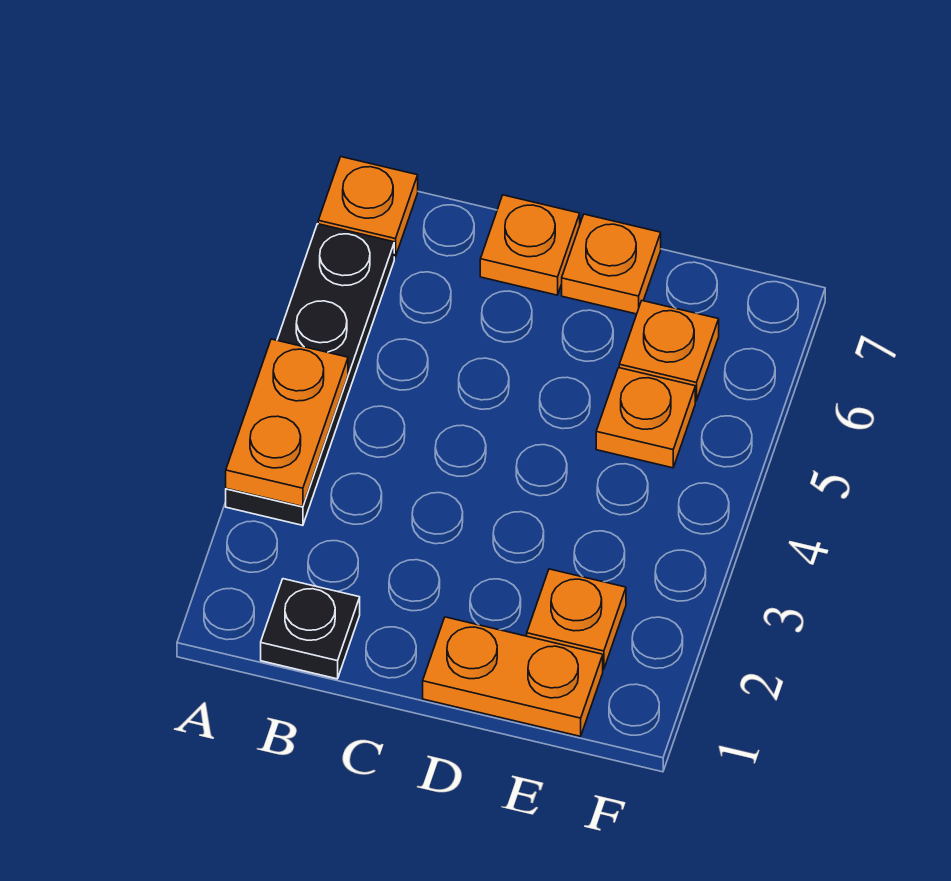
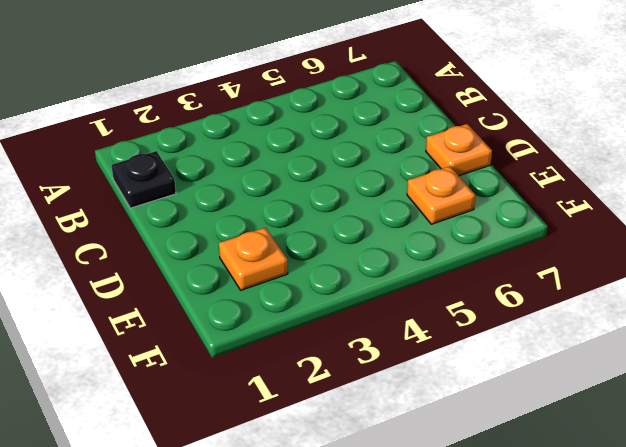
none -> black 1x4 plate [226,224,394,525]
none -> orange 1x1 plate [318,157,418,257]

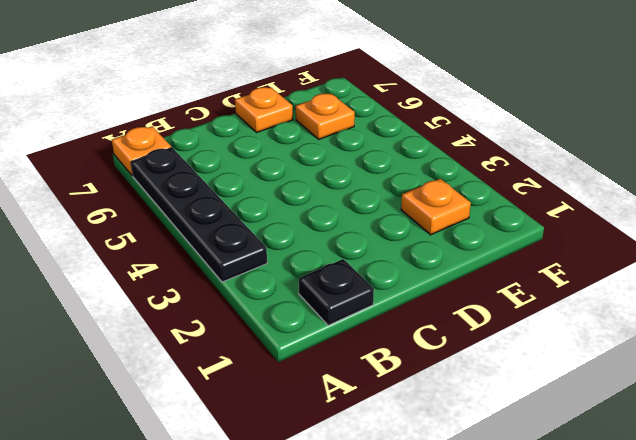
none -> orange 1x1 plate [480,195,580,295]
none -> orange 1x2 plate [423,617,603,736]

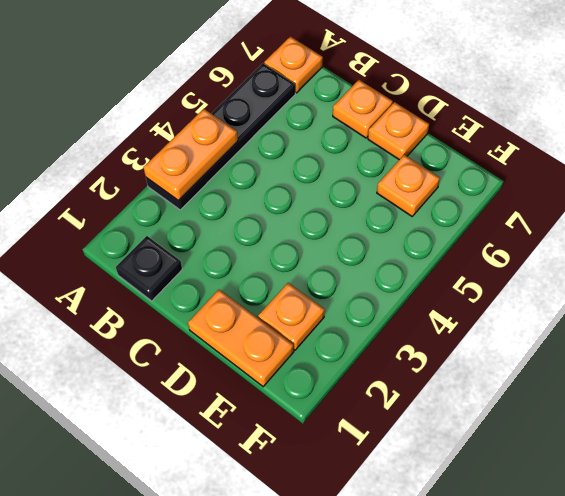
none -> orange 1x1 plate [596,368,695,468]

